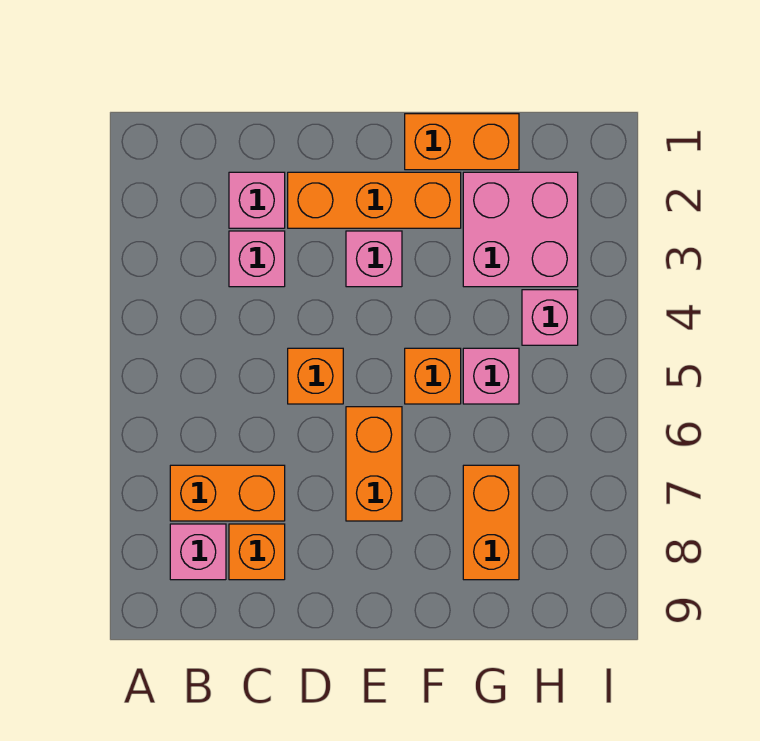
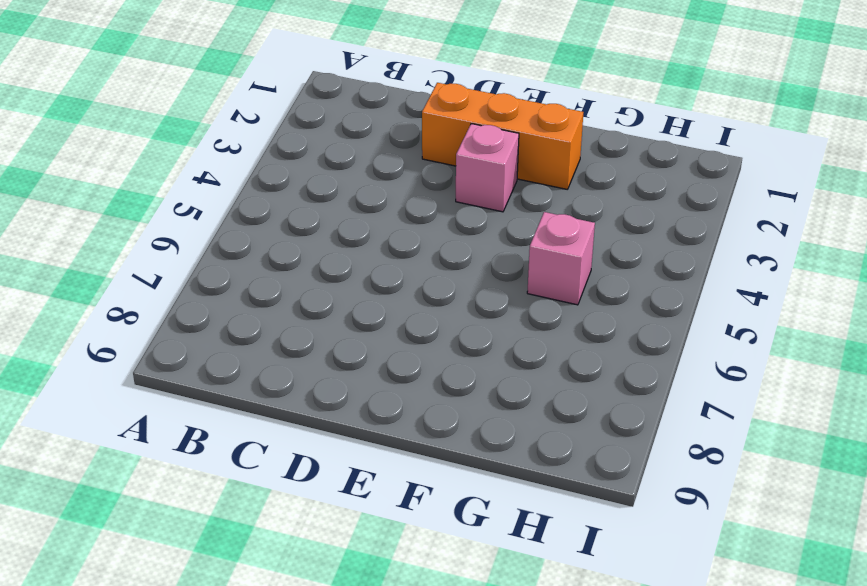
none -> orange 1x2 brick [170,465,285,521]
none -> pink 1x1 brick [170,524,226,580]
none -> pink 1x1 brick [229,172,285,228]

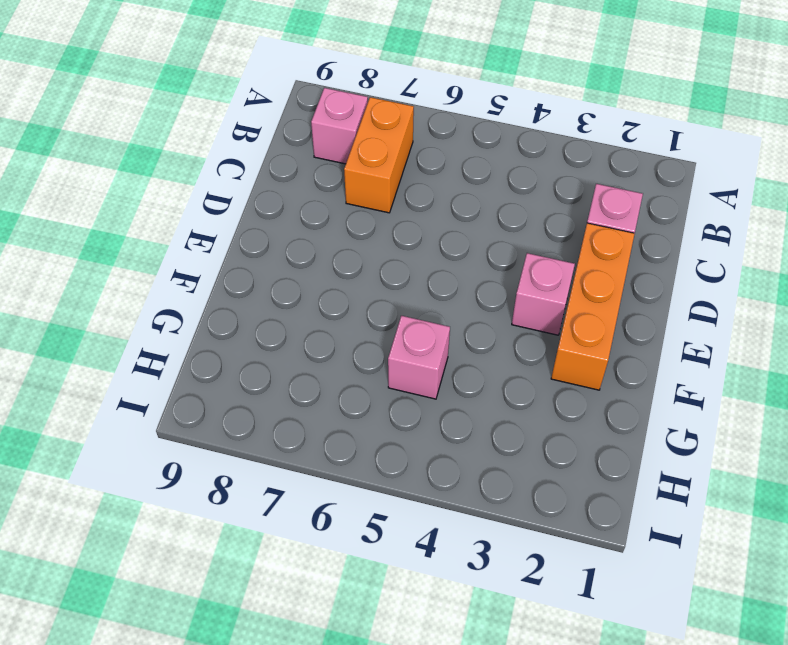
none -> pink 1x1 brick [229,231,285,287]
none -> orange 1x1 brick [229,524,285,580]
none -> orange 1x1 brick [288,348,343,404]

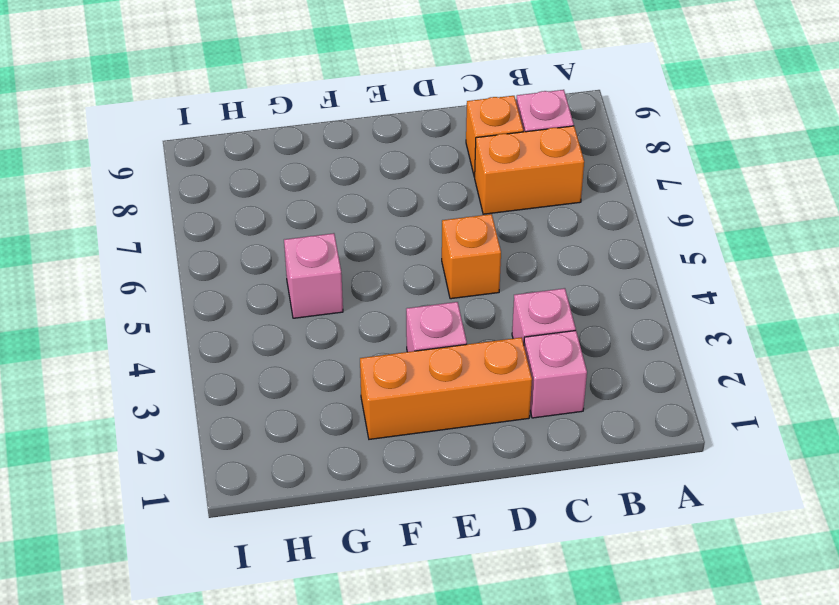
none -> orange 1x2 brick [346,407,402,521]
none -> orange 1x2 brick [405,114,519,170]
none -> orange 1x1 brick [405,348,461,404]

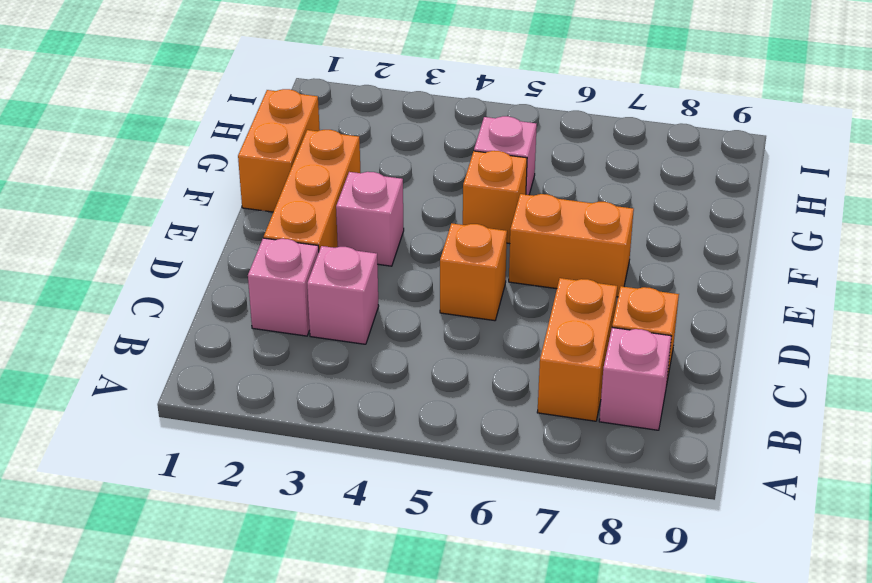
none -> pink 2x2 brick [463,172,578,287]
none -> orange 1x2 brick [463,465,519,580]
none -> pink 1x1 brick [522,290,578,345]

